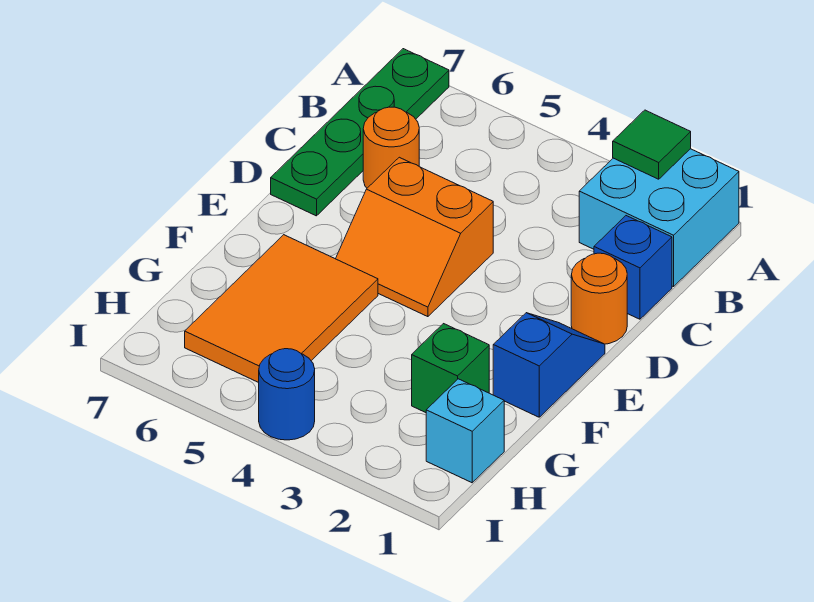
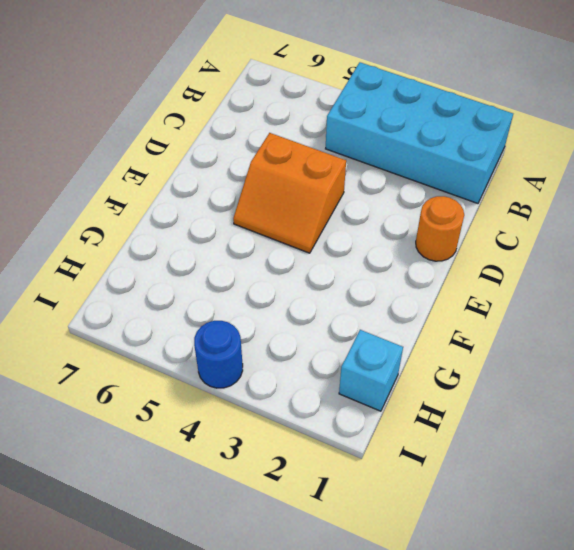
cyan 2x4 brick [326,62,513,203] -> cyan 2x2 brick [579,149,739,287]
none -> green 1x4 plate [271,49,449,216]
none -> blue 1x1 brick [594,216,672,319]
none -> orange 1x1 round brick [363,107,419,188]

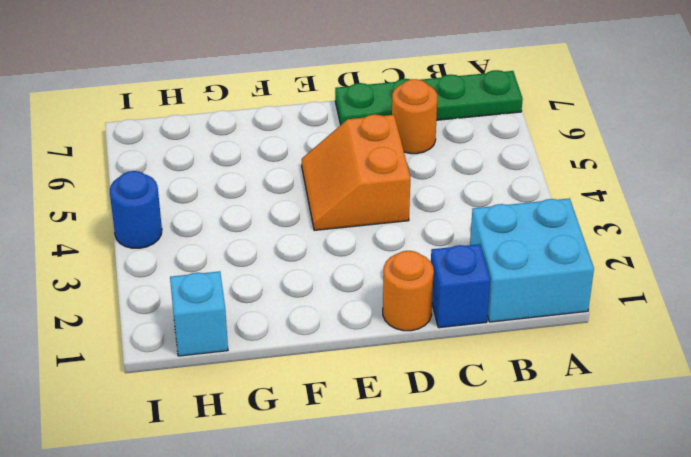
none -> blue 1x2 slope [493,313,605,417]
none -> orange 2x3 tile [185,235,378,383]
none -> green 1x1 brick [412,324,489,413]

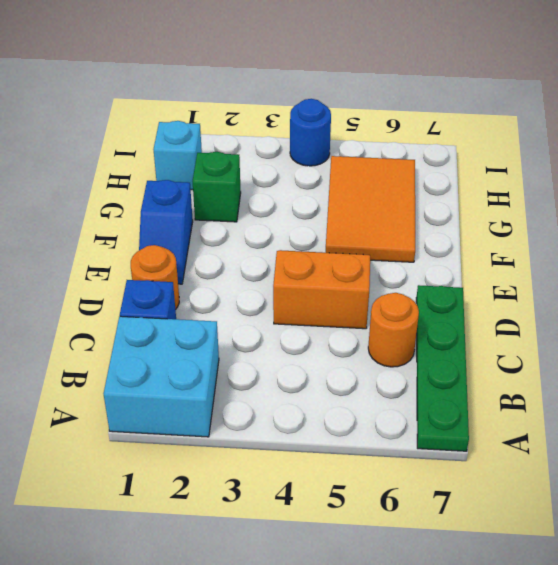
none -> green 1x1 tile [613,110,691,179]

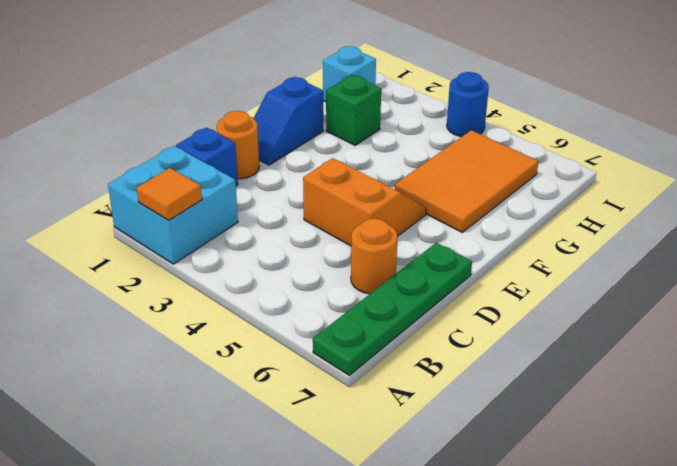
orange 1x1 tile [137,168,202,220] -> green 1x1 tile [613,110,691,179]

